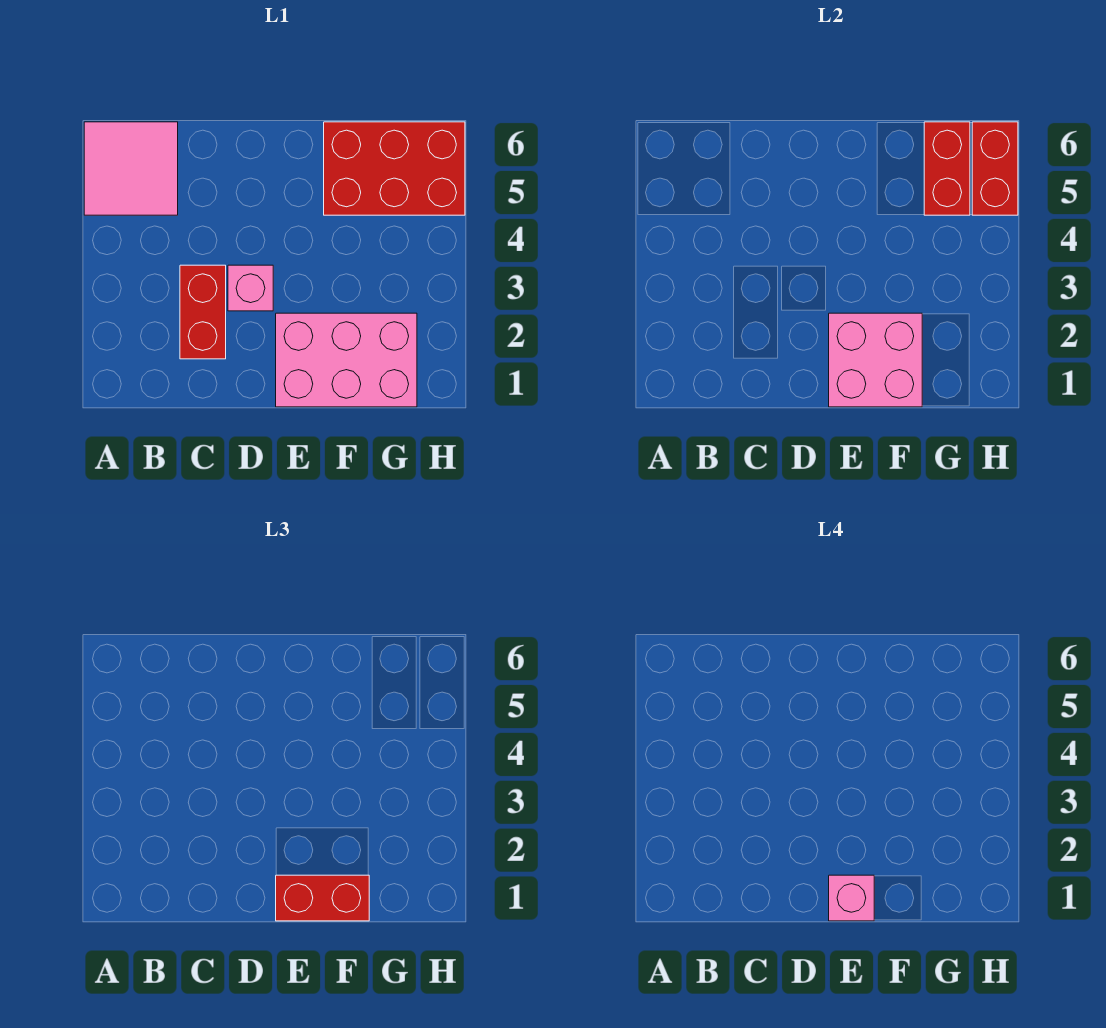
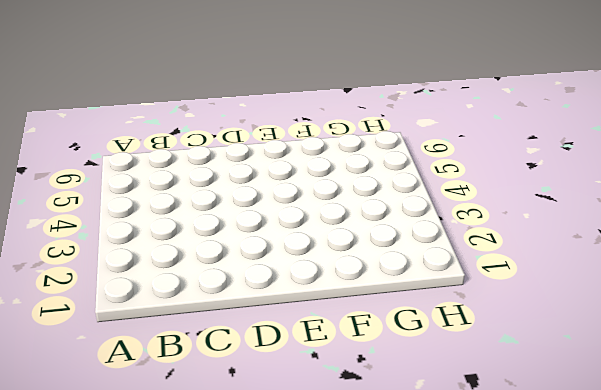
none -> pink 2x2 tile [84,122,178,215]
none -> red 1x2 brick [180,265,226,359]

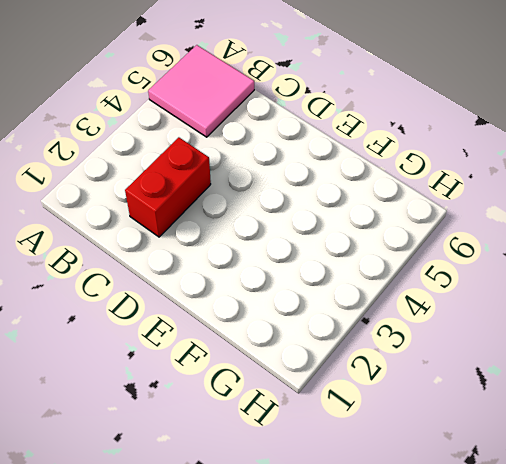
none -> pink 1x1 brick [228,265,273,311]
none -> pink 2x3 brick [276,313,417,407]

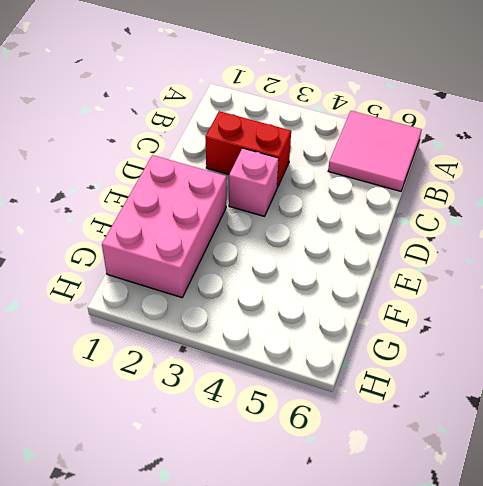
none -> red 2x3 brick [324,122,465,215]
none -> pink 2x2 brick [829,313,922,407]

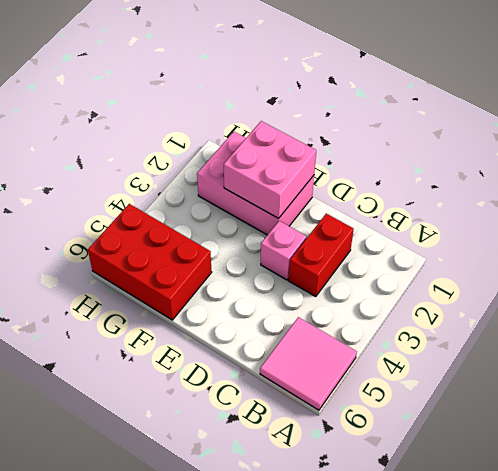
none -> red 1x2 brick [924,122,970,215]
none -> red 1x2 brick [972,122,1018,215]

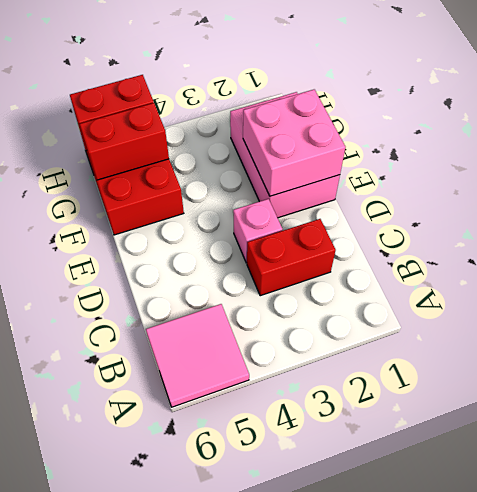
none -> red 1x2 brick [276,875,369,921]
none -> pink 1x1 brick [829,875,874,921]

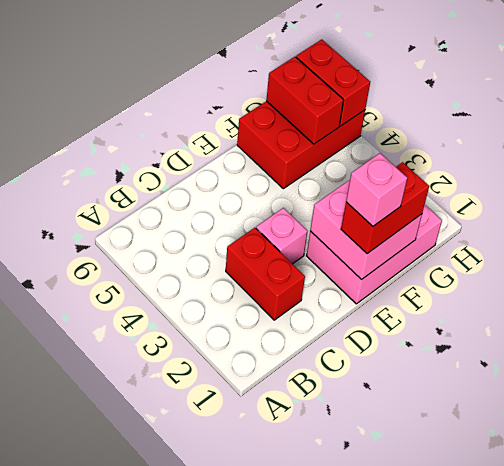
none -> pink 2x2 tile [84,122,178,215]

